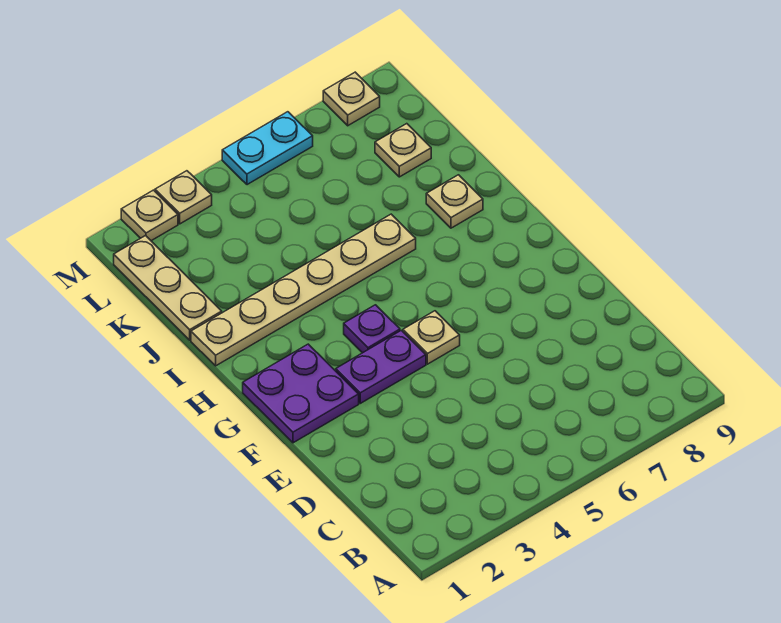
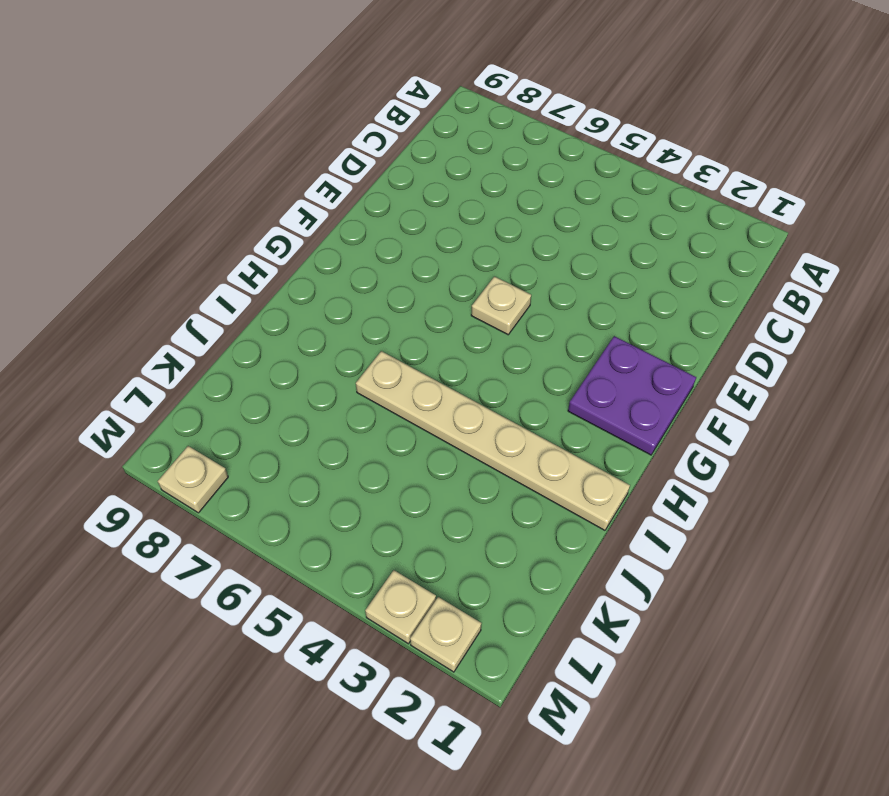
none -> purple 1x2 plate [336,330,426,403]
none -> purple 1x1 plate [344,305,400,353]
none -> tan 1x1 plate [426,175,483,228]

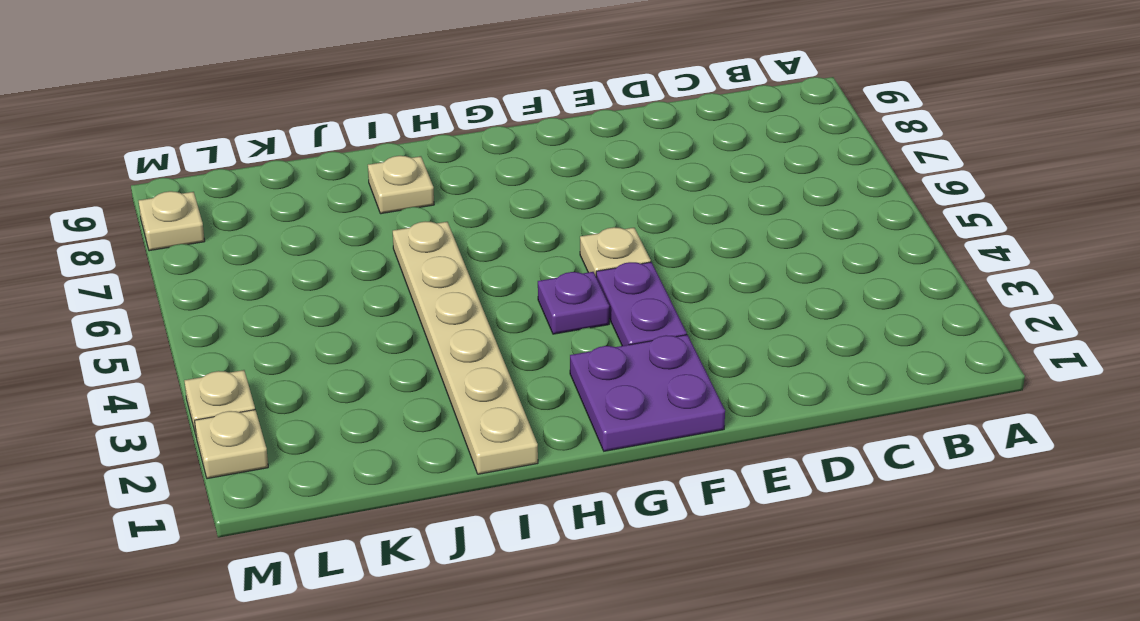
none -> tan 1x3 plate [114,236,222,340]
none -> tan 1x1 plate [375,124,431,177]
none -> cyan 1x2 plate [222,112,313,185]

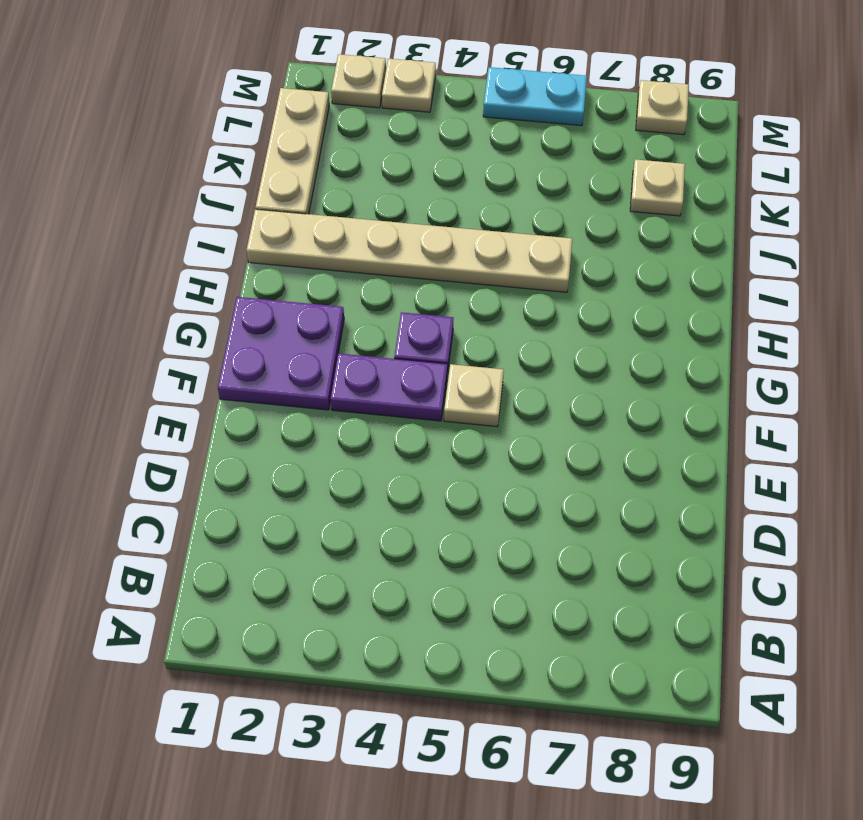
none -> tan 1x1 plate [426,175,483,228]

